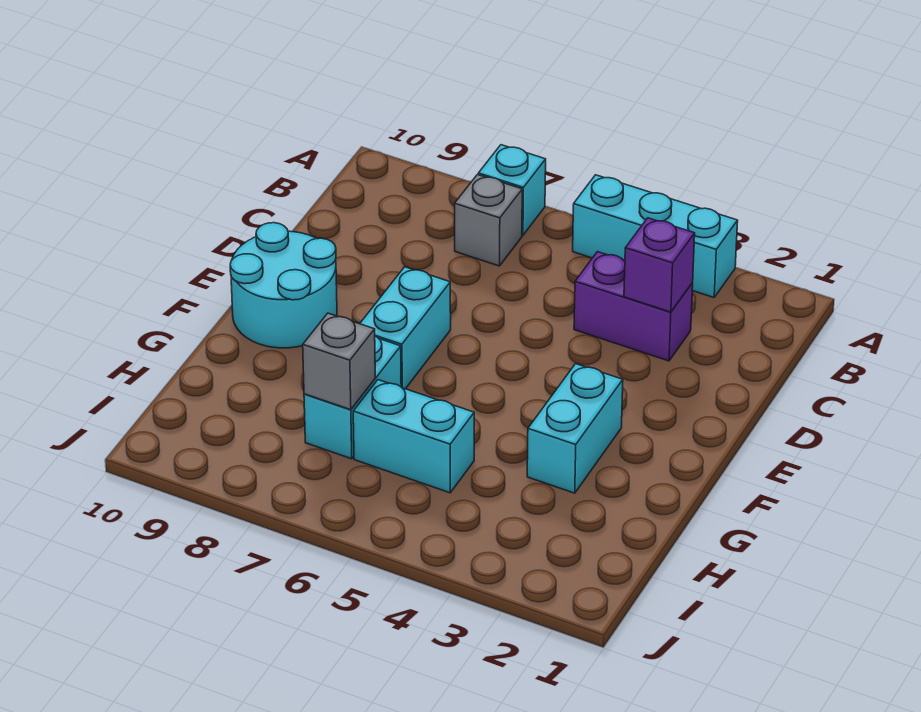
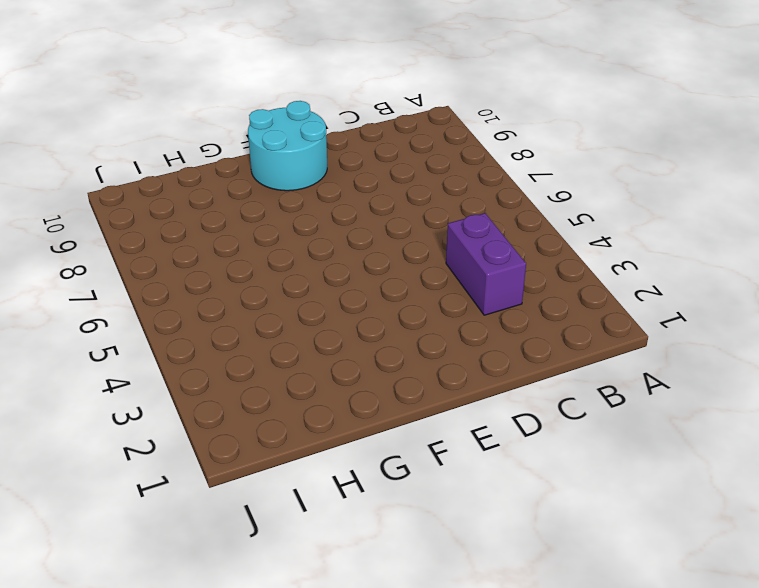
none -> cyan 1x3 brick [573,175,738,298]
none -> cyan 1x1 brick [478,145,546,235]

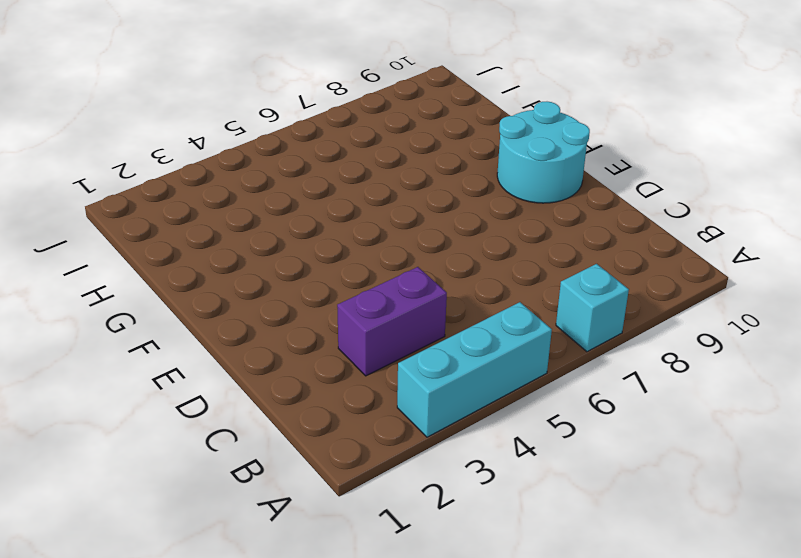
none -> grey 1x1 brick [455,175,522,266]
none -> cyan 1x2 brick [360,267,451,389]

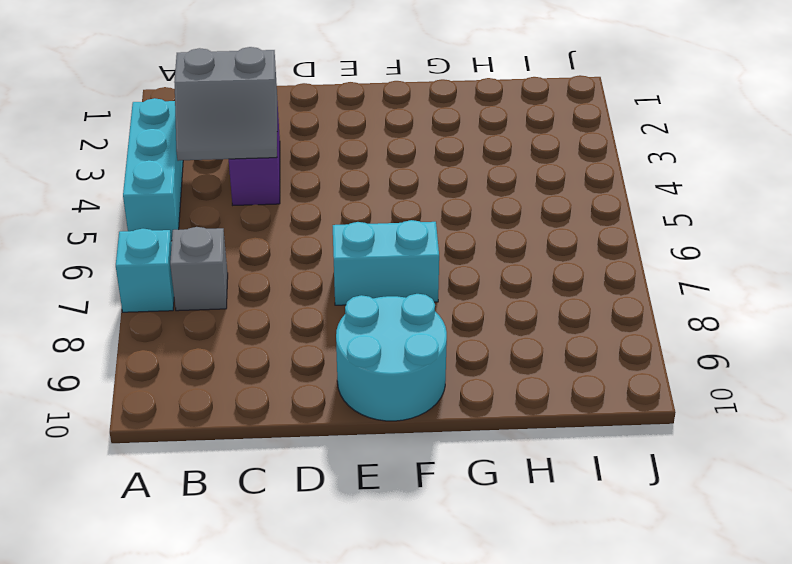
grey 2x2 slope [174,47,277,161] -> purple 1x1 brick [624,218,695,312]
none -> cyan 1x2 brick [527,364,623,493]
none -> cyan 1x2 brick [304,336,401,459]

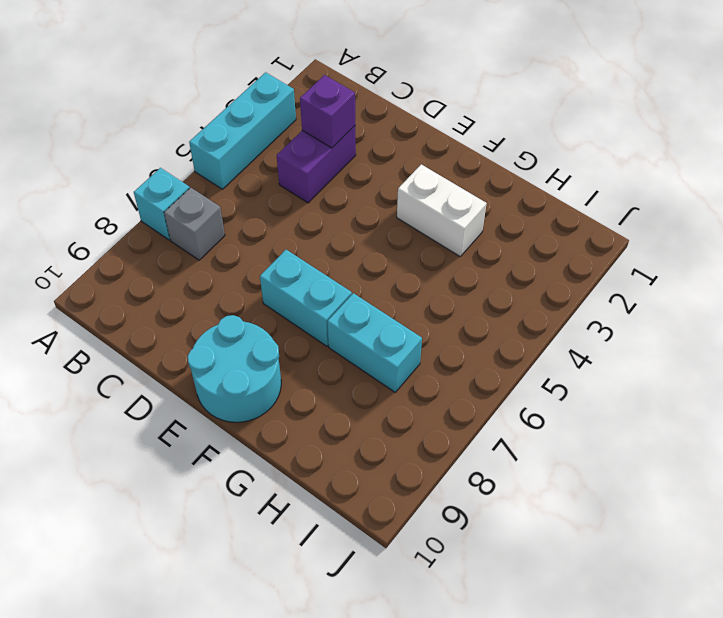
white 1x2 brick [397,164,487,256] -> cyan 1x2 brick [527,364,623,493]
none -> cyan 1x2 brick [353,380,474,493]
none -> grey 1x1 brick [303,313,375,410]

